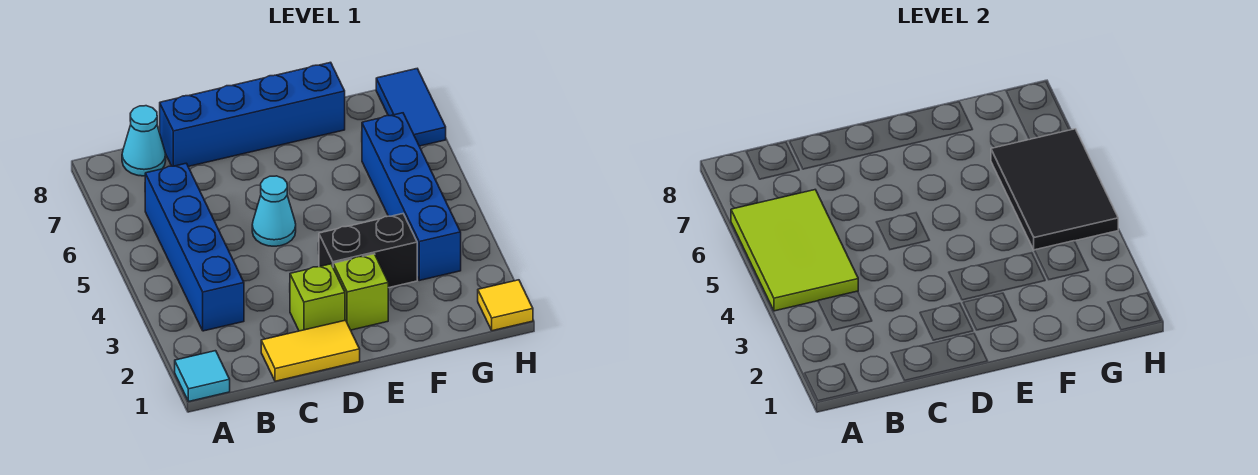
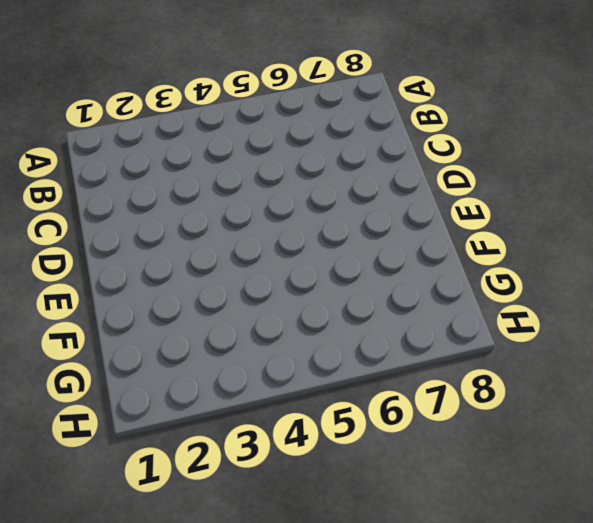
none -> cyan 1x1 tile [175,351,230,402]
none -> blue 1x4 brick [145,163,244,331]
none -> cyan 1x1 cone [122,106,166,176]

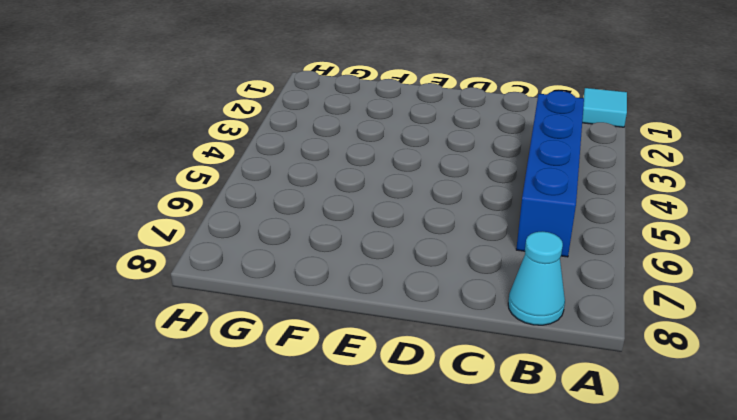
none -> yellow 1x2 tile [261,320,360,381]
none -> blue 1x4 brick [160,62,345,167]
none -> lime 1x1 brick [290,264,345,331]

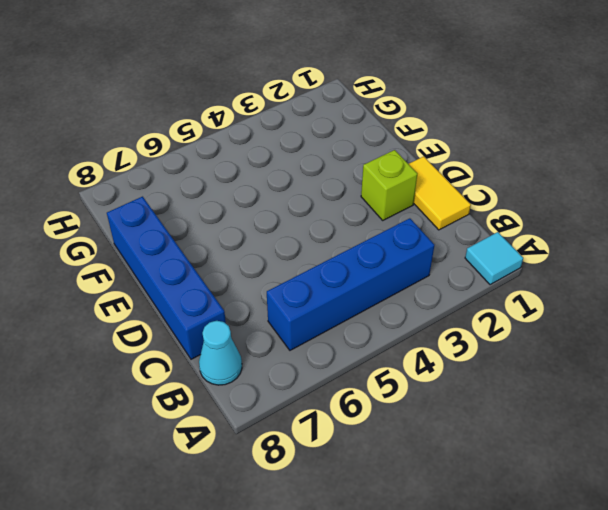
none -> cyan 1x1 cone [252,176,296,246]
none -> lime 1x1 brick [333,254,388,330]
none -> black 1x2 brick [319,214,417,288]

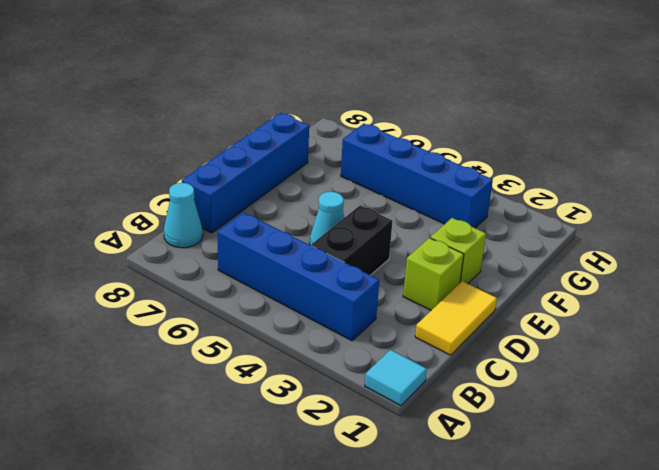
black 1x2 brick [311,205,392,275] -> black 1x2 brick moved to [319,214,417,288]
none -> yellow 1x1 tile [478,280,533,331]
none -> blue 1x2 tile [376,69,446,146]
none -> lime 2x3 tile [731,190,858,311]

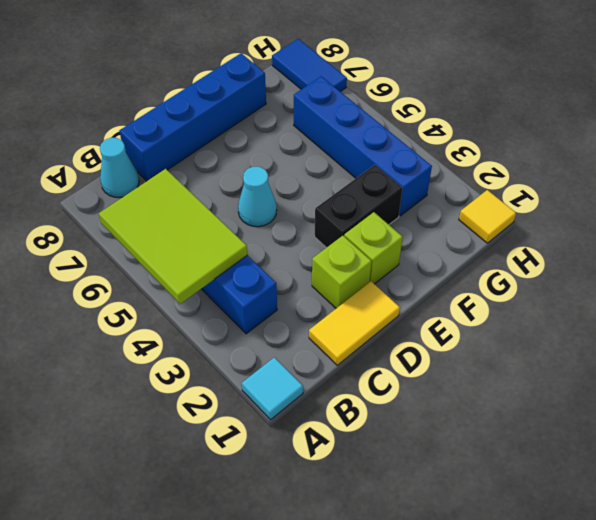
none -> black 2x3 tile [991,129,1118,250]

